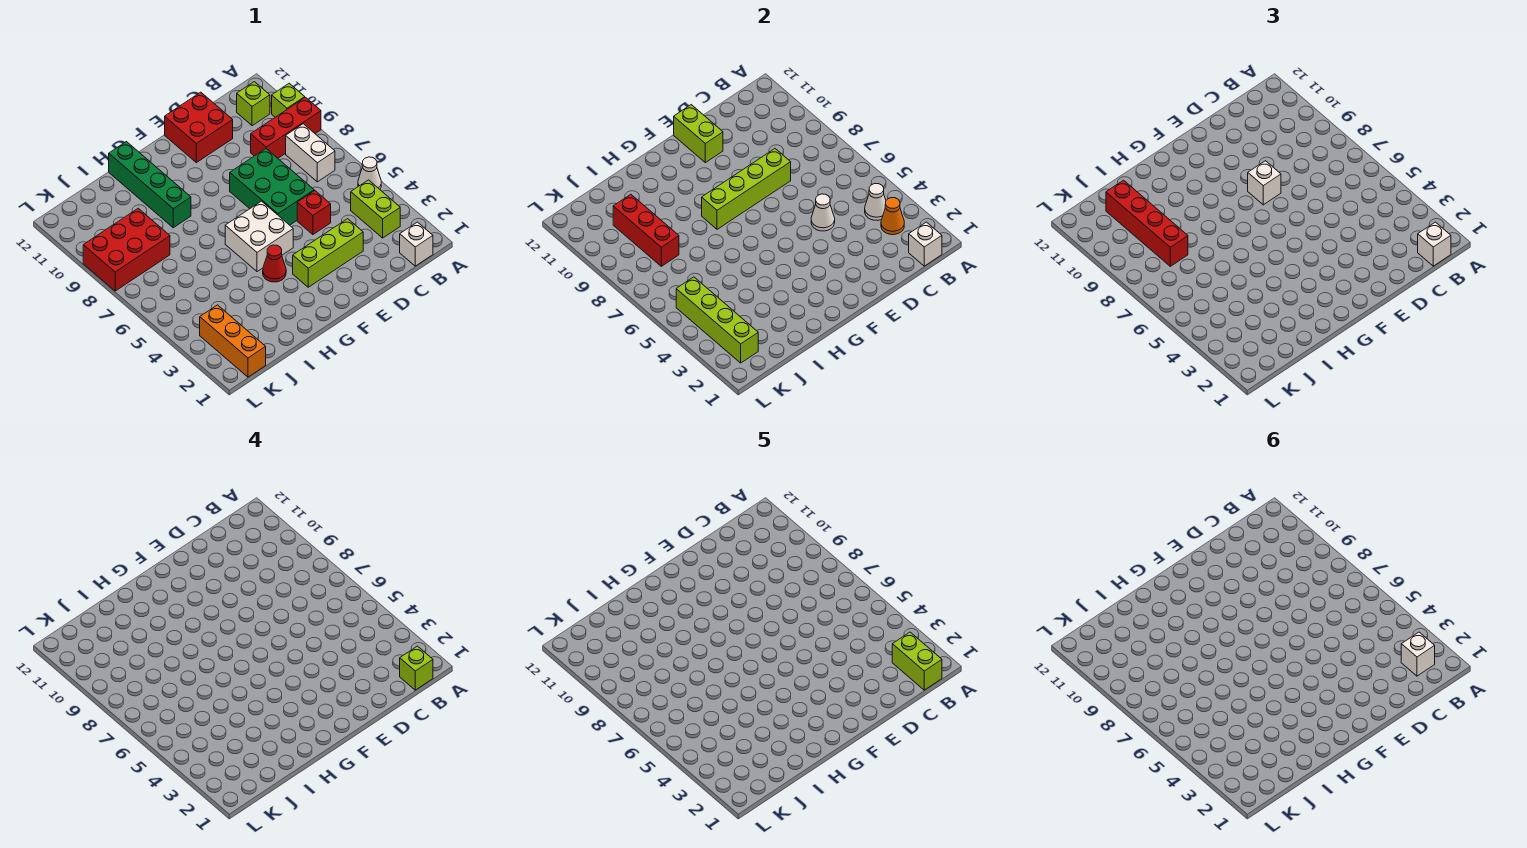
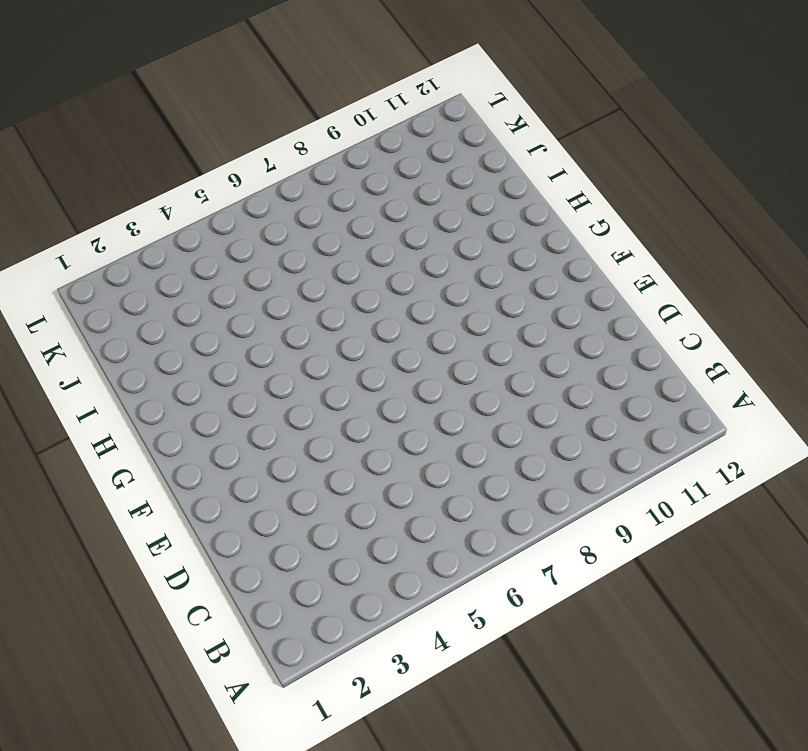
none -> white 1x1 cone [358,157,381,189]
none -> red 1x3 brick [251,98,321,158]
none -> lime 1x1 brick [272,83,305,117]
none -> white 1x1 brick [400,222,433,266]

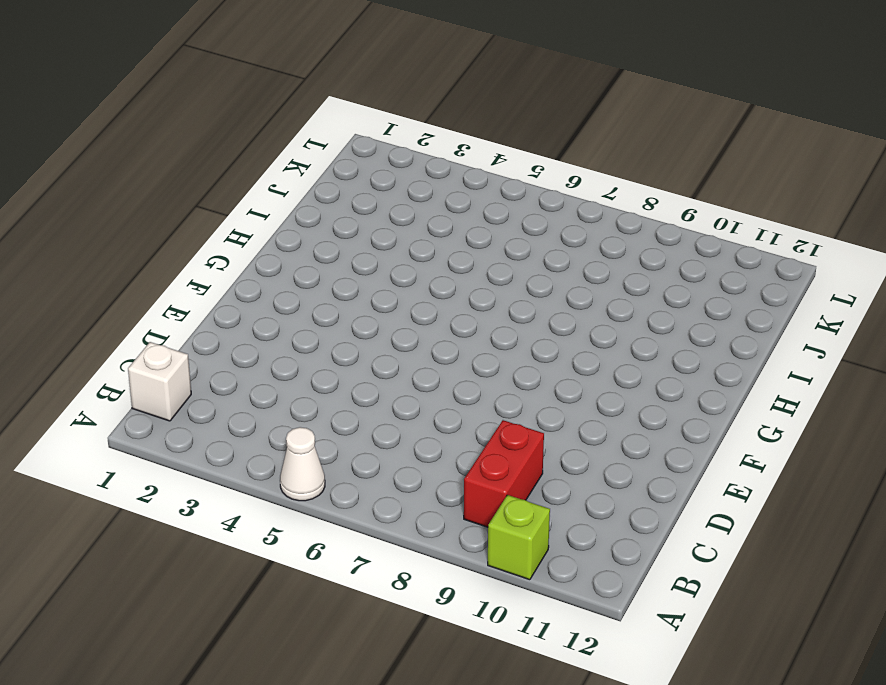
red 1x2 brick [464,420,544,527] -> red 1x3 brick [251,98,321,158]
none -> lime 1x2 brick [351,180,400,238]
none -> white 1x2 brick [286,124,335,182]
none -> lime 1x1 brick [237,82,270,126]
none -> lime 1x3 brick [293,219,363,287]

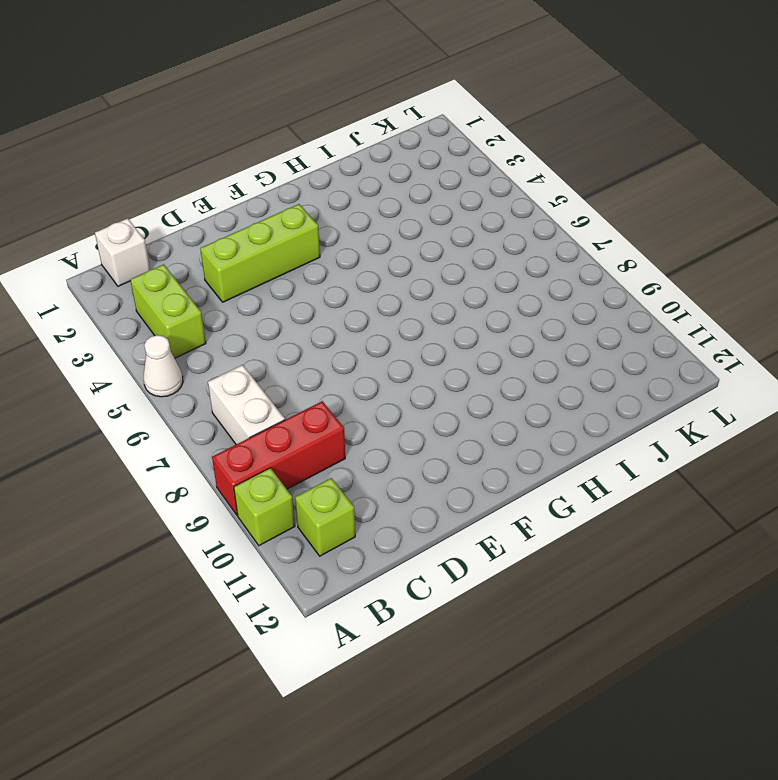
none -> red 1x1 brick [297,191,331,235]
none -> green 2x3 brick [230,149,314,225]
none -> red 2x2 brick [165,92,233,163]
none -> white 2x2 brick [225,201,293,272]

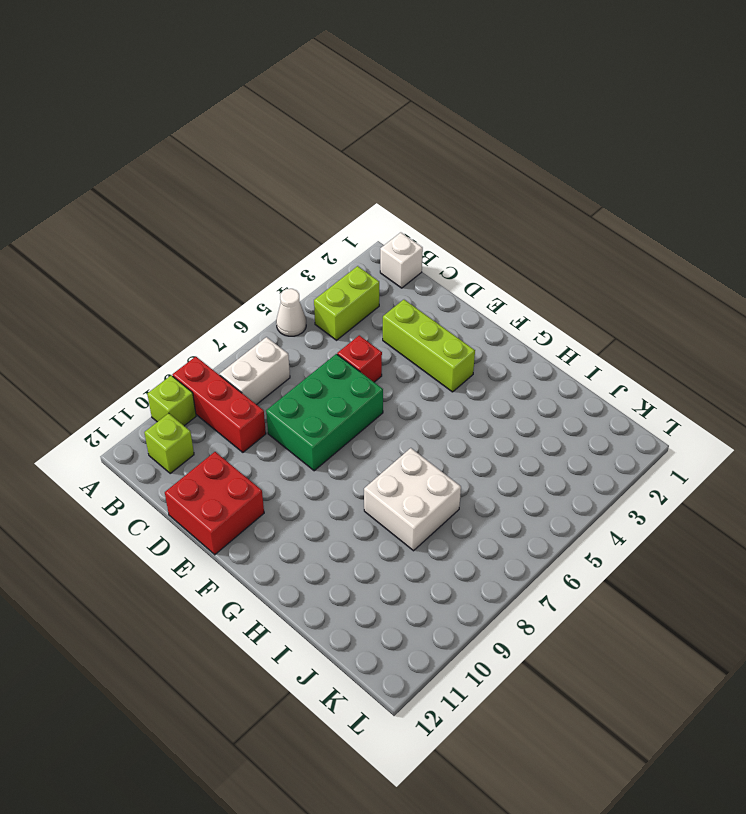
white 2x2 brick [364,448,461,551] -> white 2x2 brick moved to [225,201,293,272]
none -> red 1x1 cone [263,245,286,282]
none -> green 1x4 brick [109,142,191,228]
none -> red 2x3 brick [83,208,170,291]
none -> orange 1x3 brick [200,305,266,377]

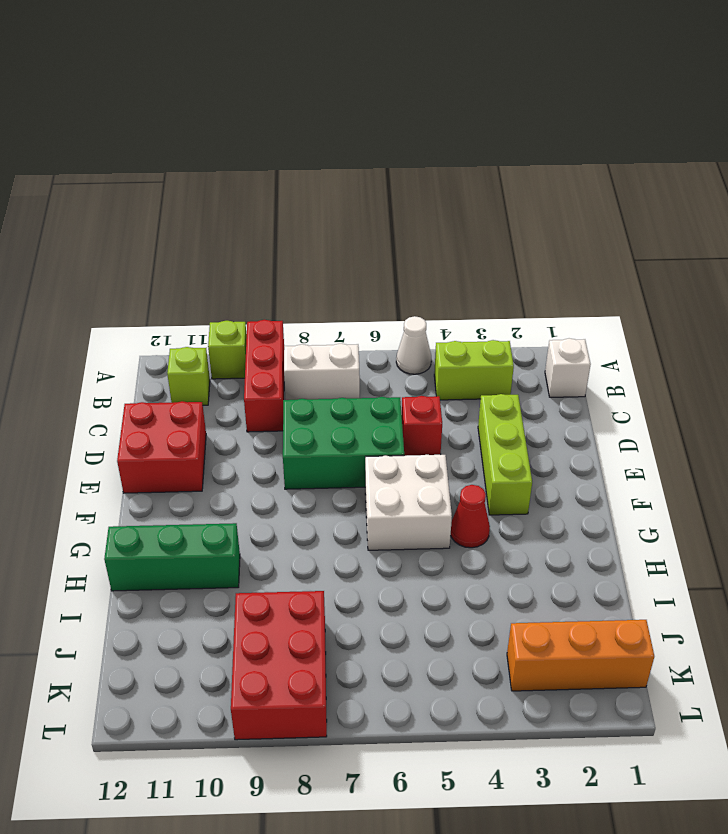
green 1x3 brick [104,523,240,591] -> green 1x4 brick [109,142,191,228]
none -> white 1x1 brick [909,222,942,266]
none -> orange 1x1 cone [881,198,904,235]
none -> white 1x1 cone [865,184,886,220]
none -> white 1x1 cone [811,194,835,231]

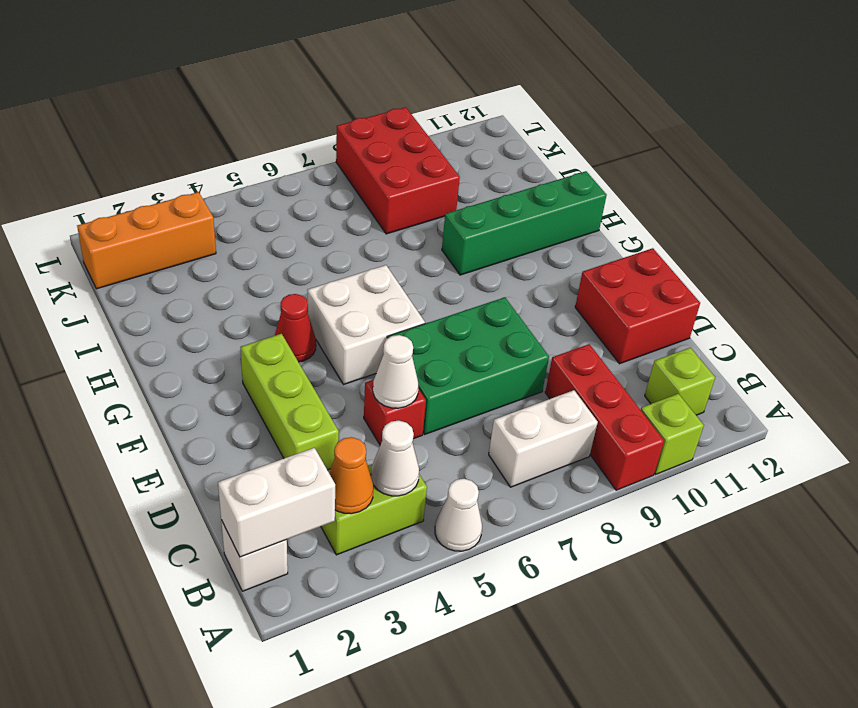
white 1x2 brick [218,448,335,557] -> white 1x1 brick [909,222,942,266]
none -> lime 1x4 brick [702,149,791,229]
none -> lime 1x2 brick [674,105,723,163]
none -> red 1x3 brick [613,194,679,266]
none -> lime 1x4 brick [676,277,758,363]

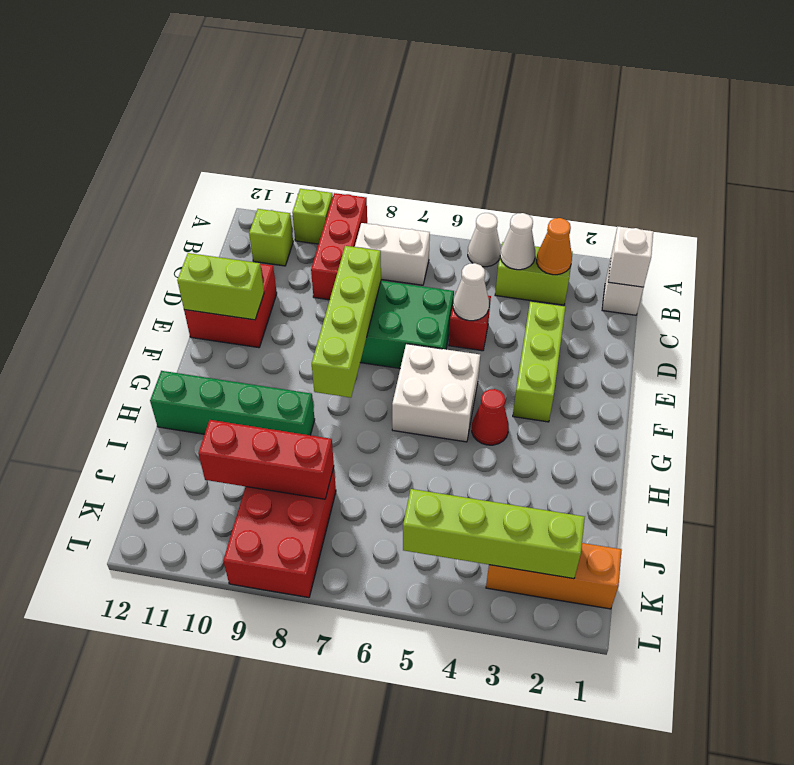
none -> white 1x1 brick [1418,222,1451,266]
none -> white 1x1 brick [1248,161,1281,205]
none -> red 1x4 brick [1106,180,1188,266]
none -> lime 1x1 brick [400,646,433,690]

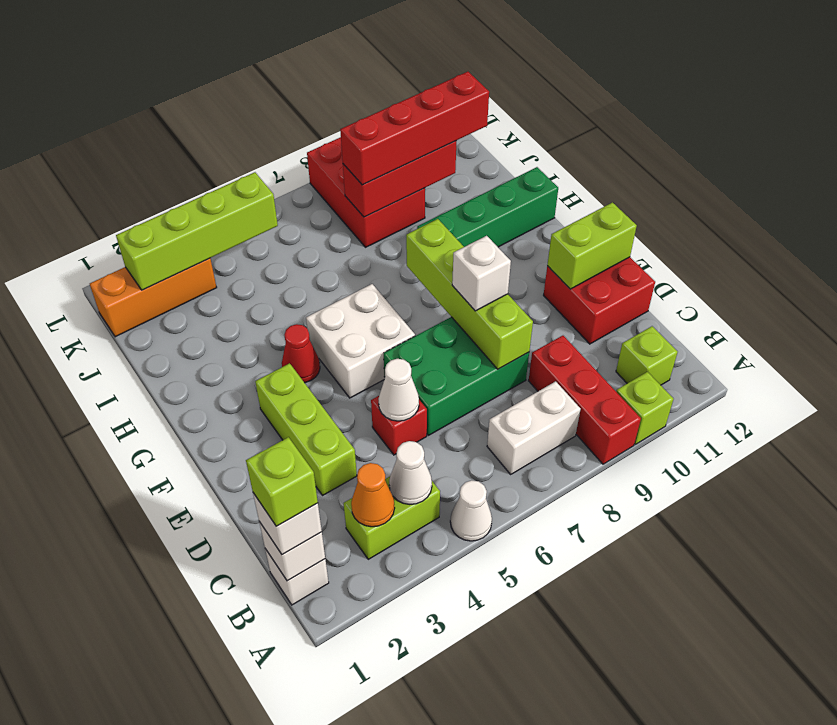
none -> lime 1x2 brick [892,632,942,690]
none -> white 1x1 brick [1401,632,1435,676]

